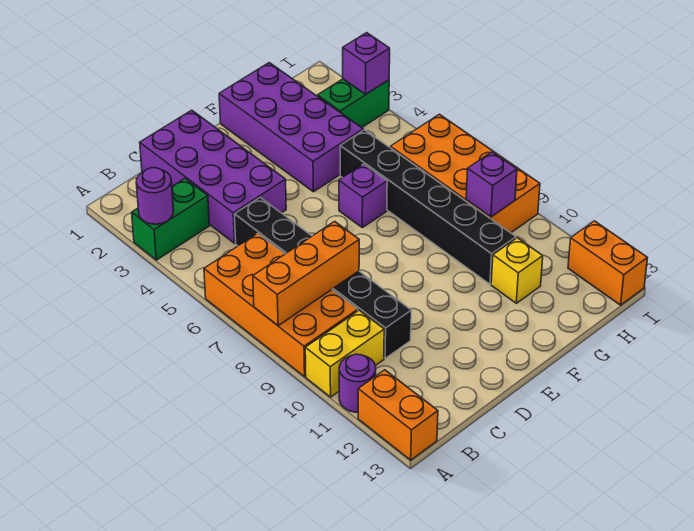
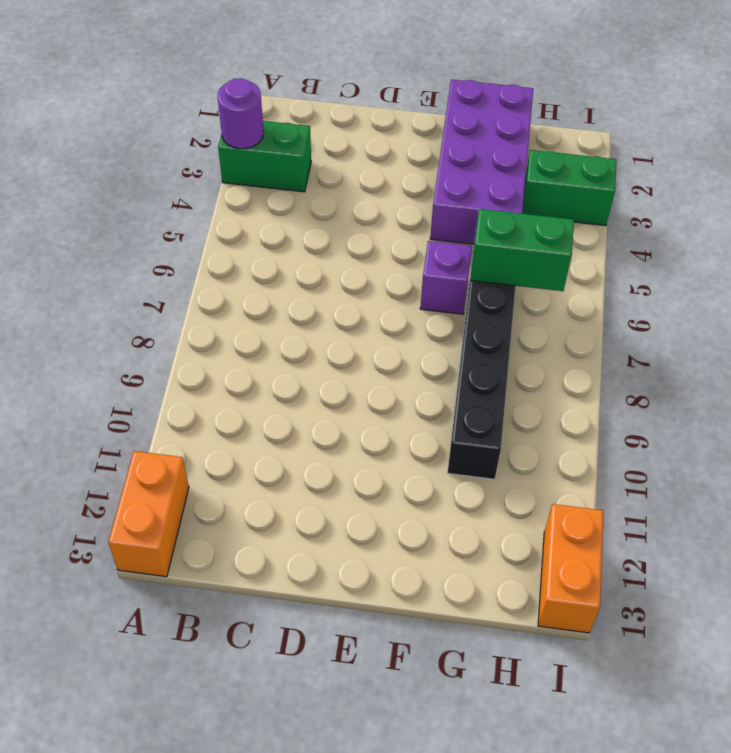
green 1x2 brick [470,209,574,291] -> none
none -> orange 2x4 brick [204,233,358,377]
none -> yellow 1x2 brick [305,310,384,397]
none -> purple 1x1 round brick [339,354,376,412]

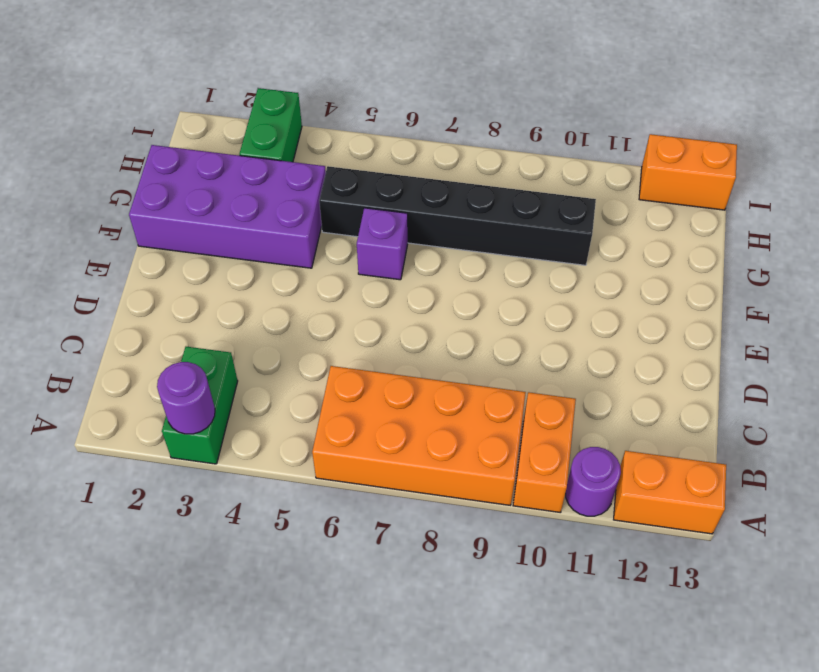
orange 1x2 brick [513,392,576,513] -> yellow 1x2 brick [305,310,384,397]
none -> purple 2x4 brick [140,110,286,243]
none -> black 1x6 brick [235,197,411,358]
none -> yellow 1x1 brick [491,238,543,303]

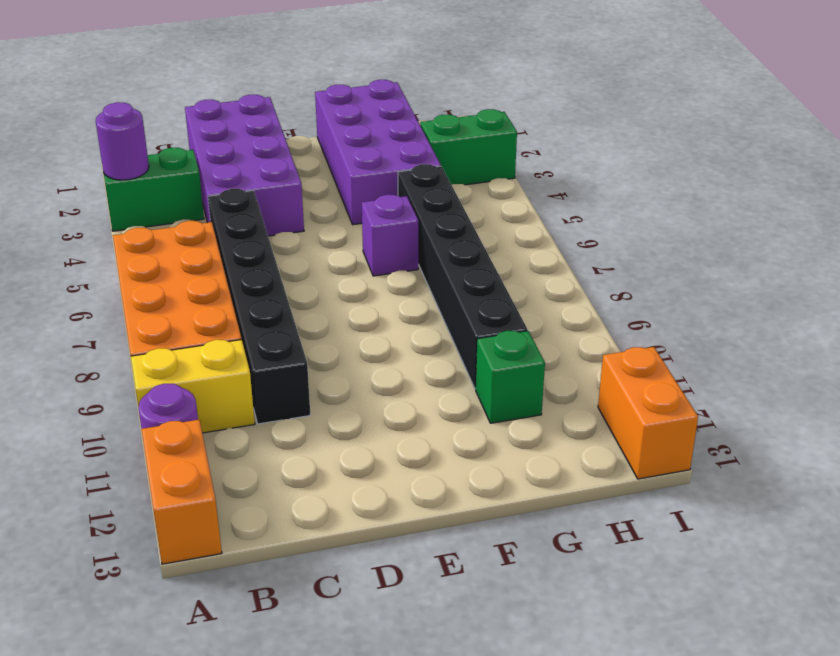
green 1x1 brick [476,331,545,423] -> yellow 1x1 brick [491,238,543,303]
none -> orange 2x4 brick [390,114,540,233]
none -> orange 1x3 brick [253,221,359,326]
none -> purple 1x1 brick [466,152,517,217]

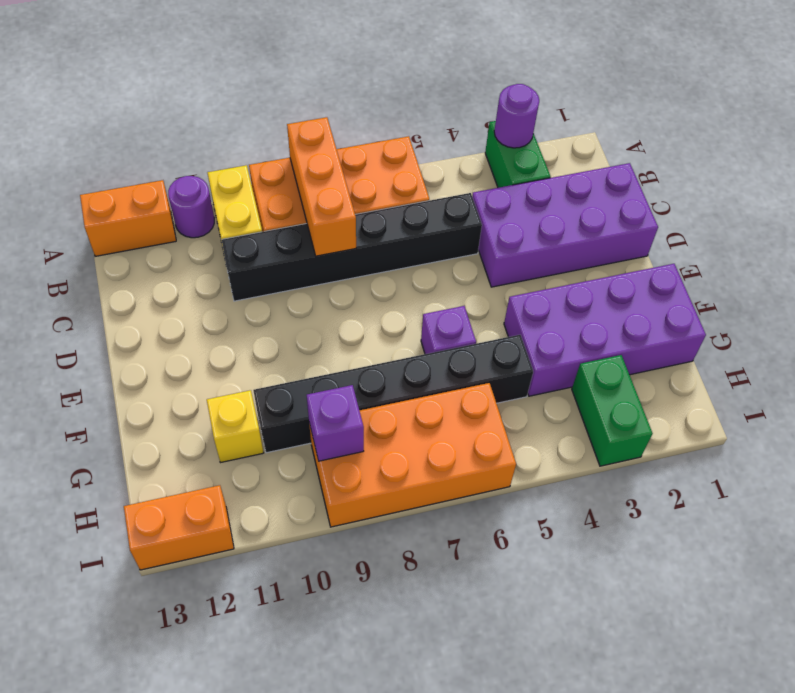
none -> purple 1x1 brick [343,33,390,94]

